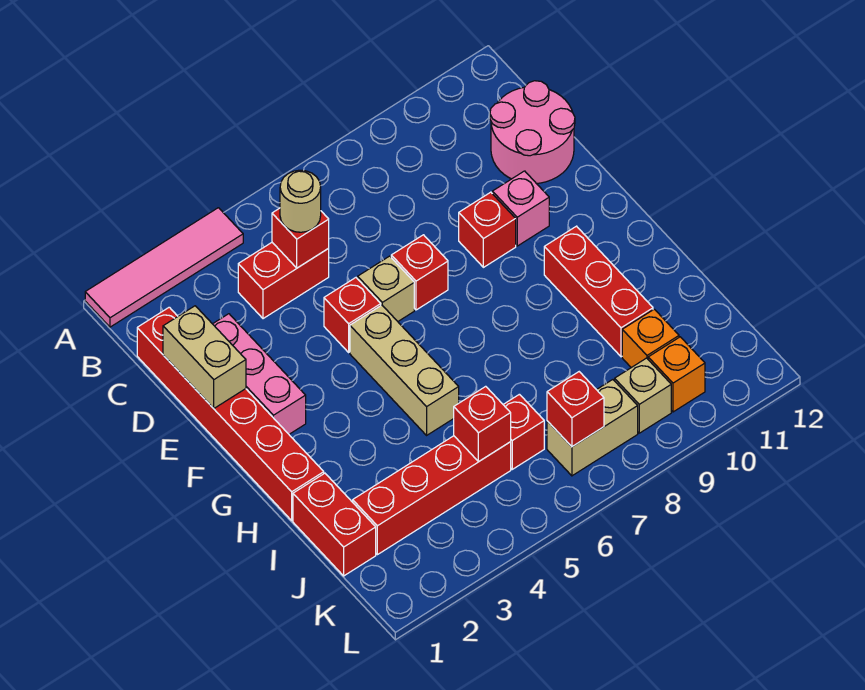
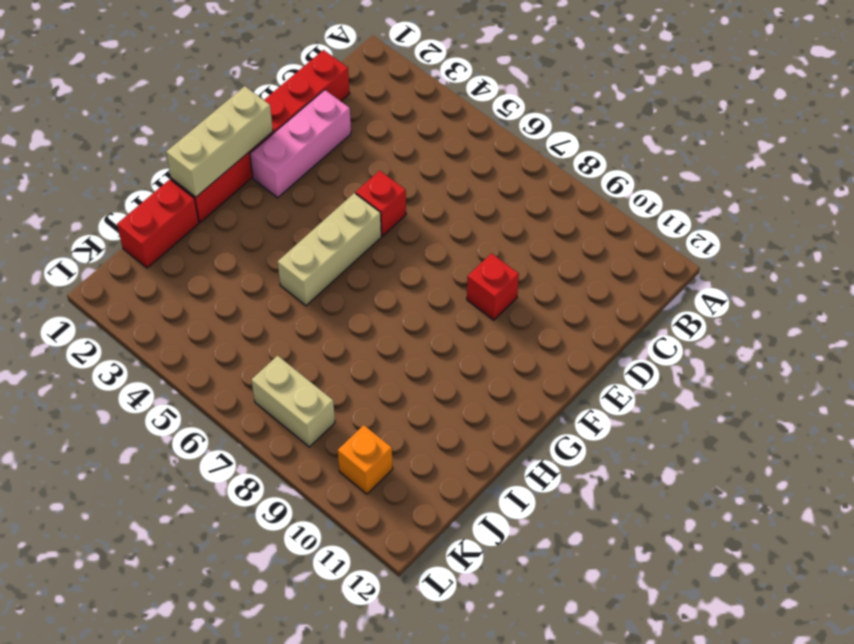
tan 1x3 brick [166,86,273,197] -> none
none -> pink 1x4 tile [85,208,243,327]
none -> red 1x2 brick [238,243,329,319]
none -> pink 2x2 round brick [490,81,575,183]

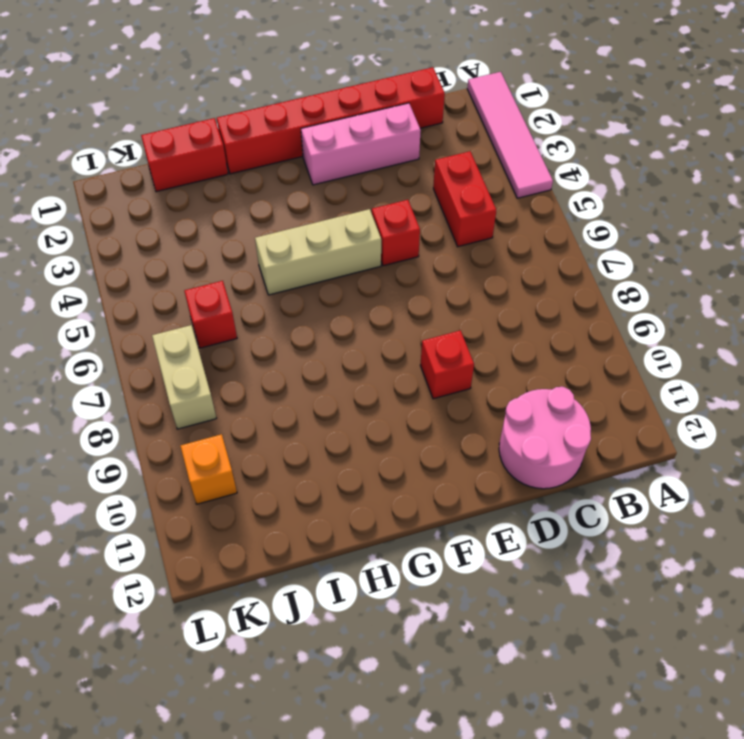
none -> tan 1x1 brick [358,256,414,321]
none -> red 1x1 brick [391,235,448,310]
none -> pink 1x1 brick [492,171,549,246]

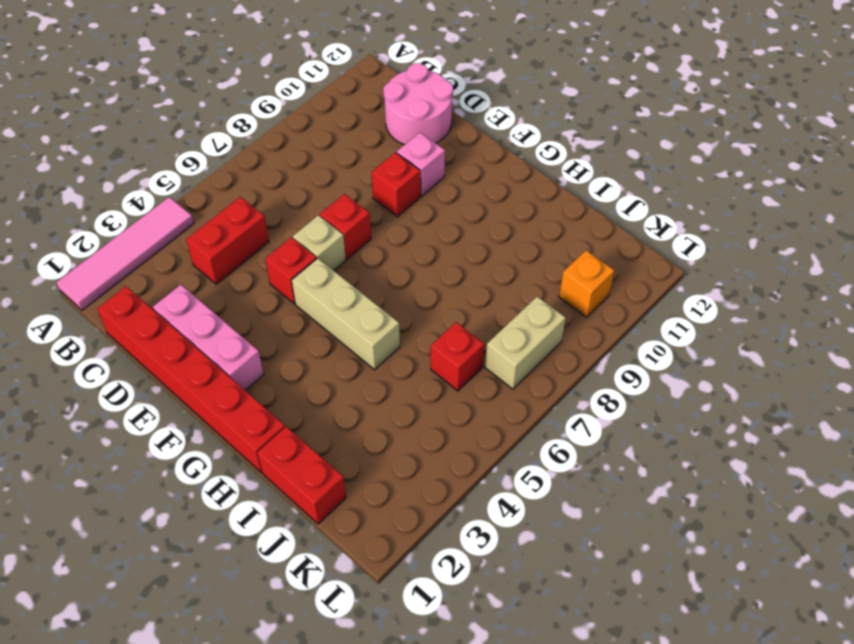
none -> red 1x3 brick [544,226,653,357]
none -> red 1x4 brick [353,436,511,555]
none -> orange 1x1 brick [622,309,679,368]

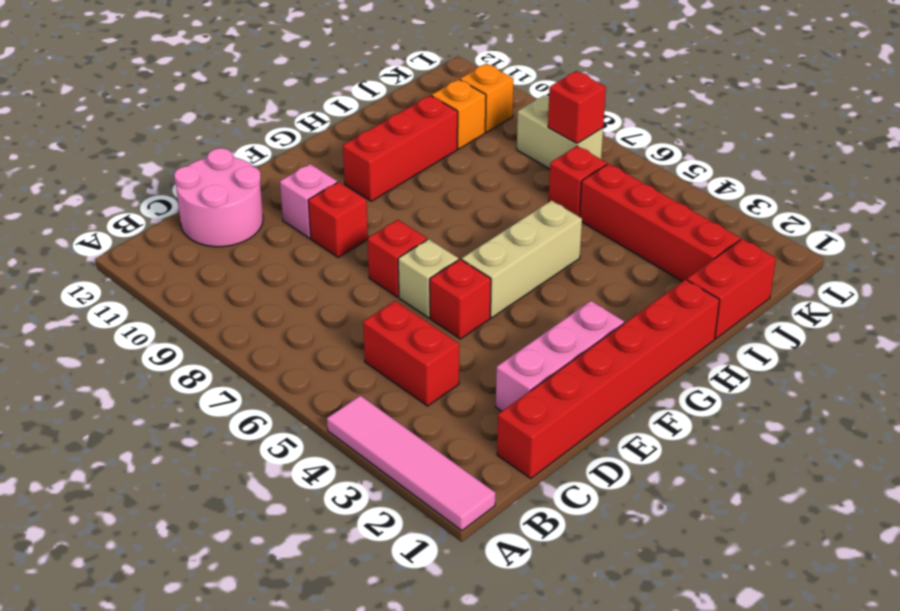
none -> tan 1x1 brick [615,358,671,433]
none -> red 1x1 brick [272,208,329,268]
none -> tan 1x2 brick [163,306,246,408]

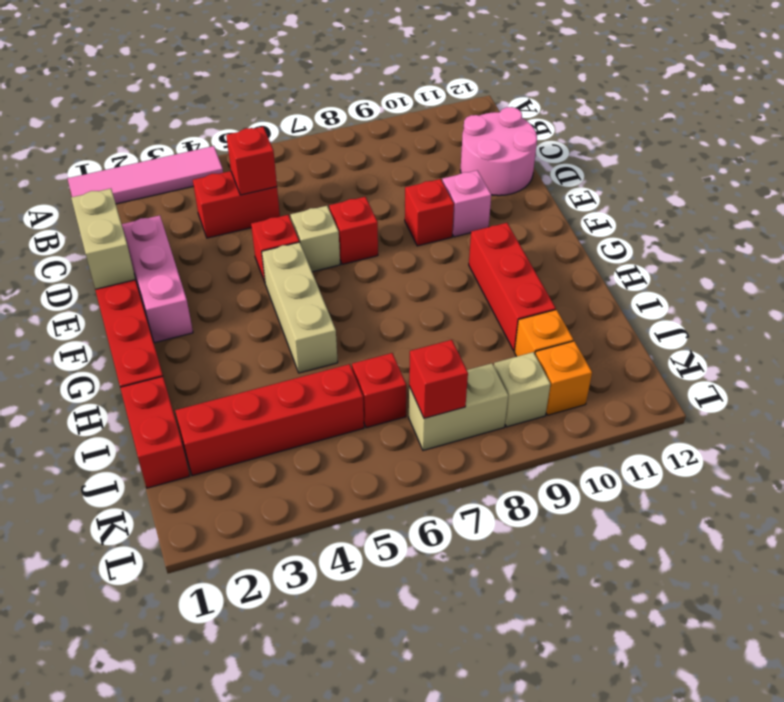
none -> red 1x1 brick [454,386,511,462]
none -> tan 1x1 round brick [280,170,321,232]

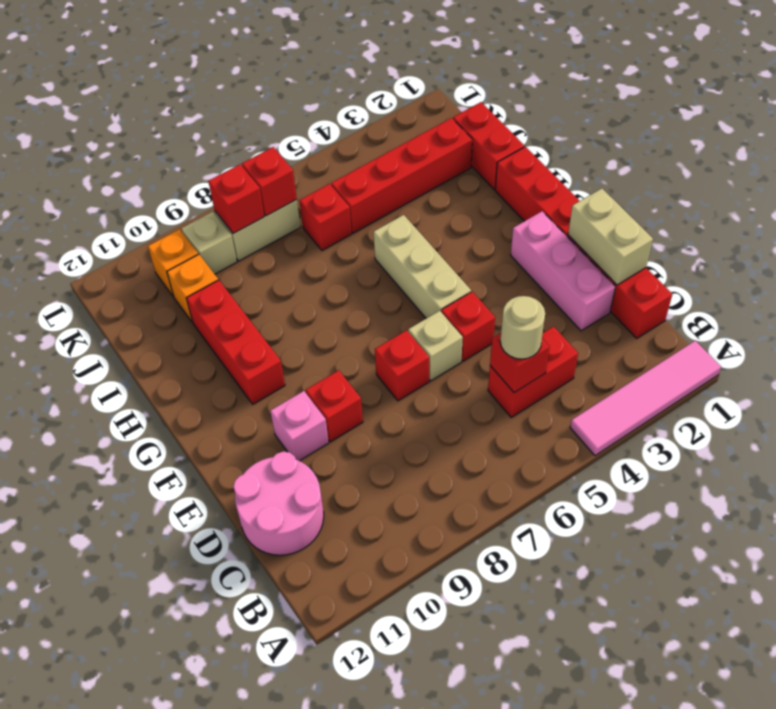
red 1x1 brick [208,164,264,234] -> red 1x1 brick moved to [454,386,511,462]

